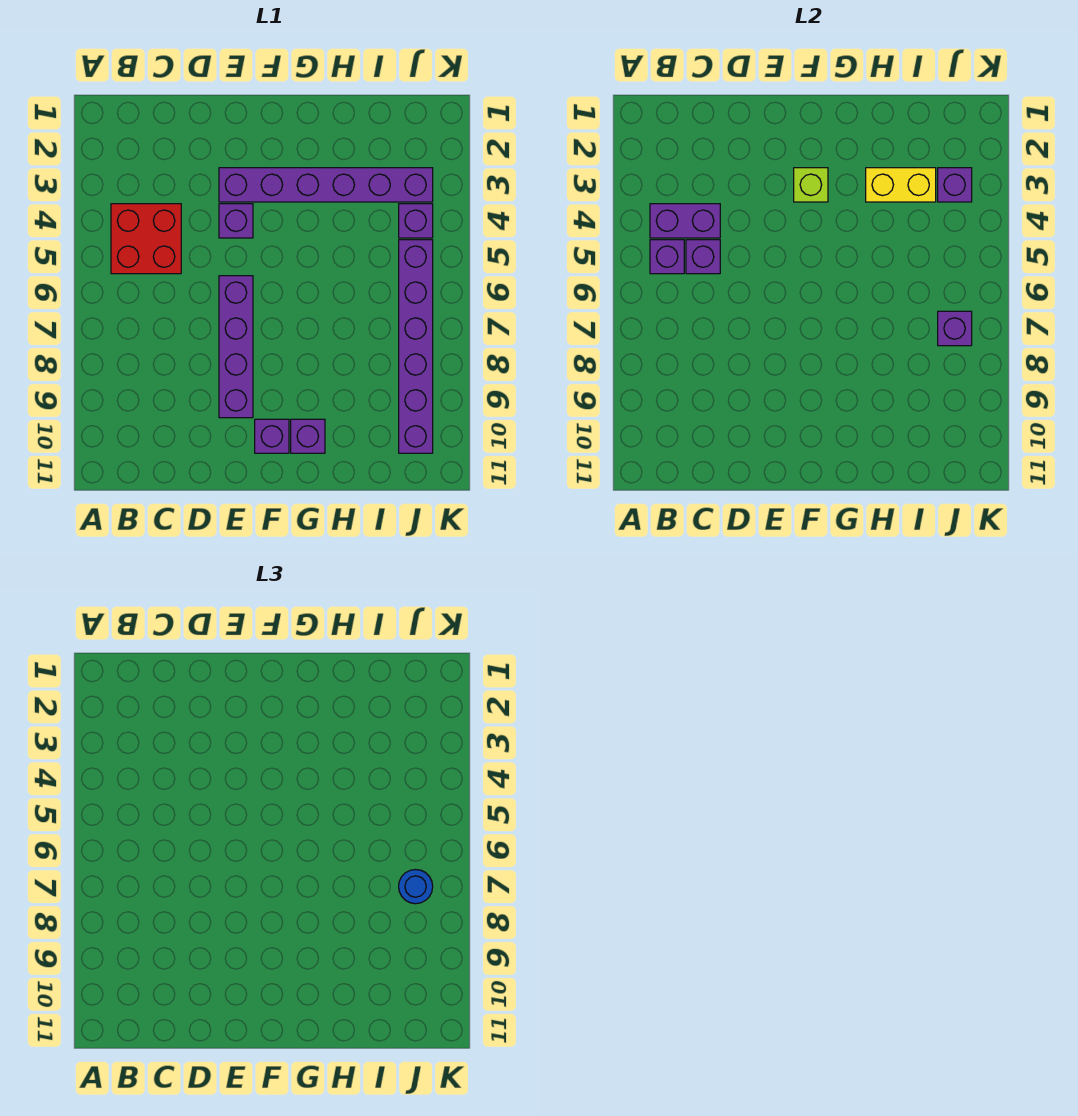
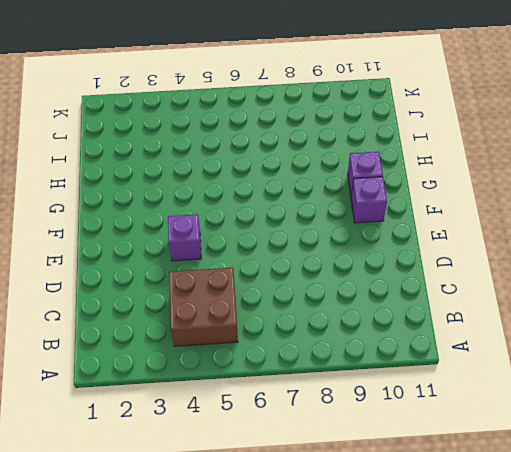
brown 2x2 brick [169,268,238,346] -> red 2x2 brick [111,204,181,274]
none -> purple 1x6 brick [219,168,433,202]
none -> purple 1x4 brick [219,276,253,418]
none -> purple 1x1 brick [399,204,433,238]

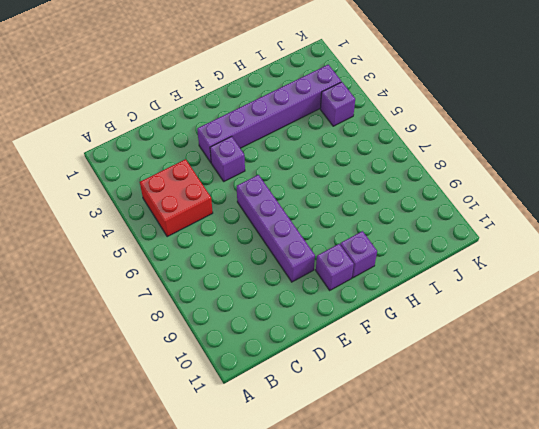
none -> purple 1x6 brick [399,240,433,453]
none -> purple 1x2 brick [650,204,720,238]
none -> purple 1x1 brick [650,240,684,274]

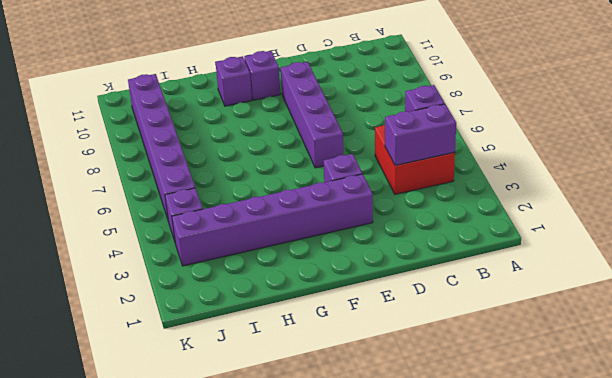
none -> purple 1x1 brick [686,240,720,274]
none -> lime 1x1 brick [794,168,828,202]
none -> yellow 1x2 brick [866,168,936,202]

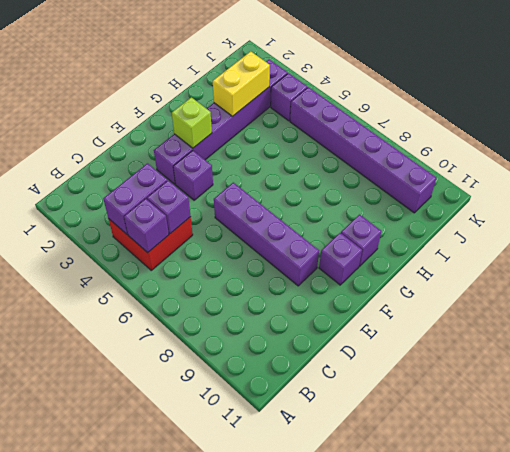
none -> purple 1x1 brick [938,168,972,202]
none -> purple 1x1 brick [938,311,972,346]
none -> blue 1x1 round brick [399,870,433,904]

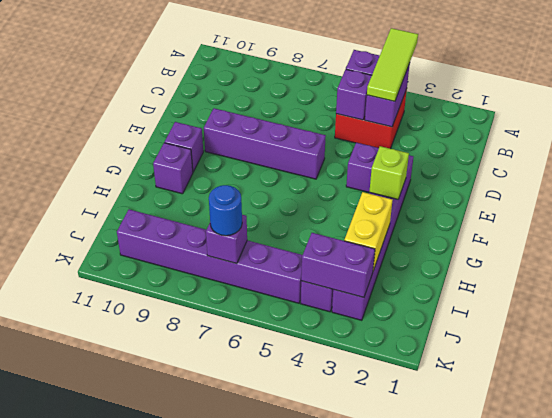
lime 1x3 tile [367,28,418,101] -> none
purple 1x2 brick [301,233,375,297] -> purple 1x1 brick [938,168,972,202]

